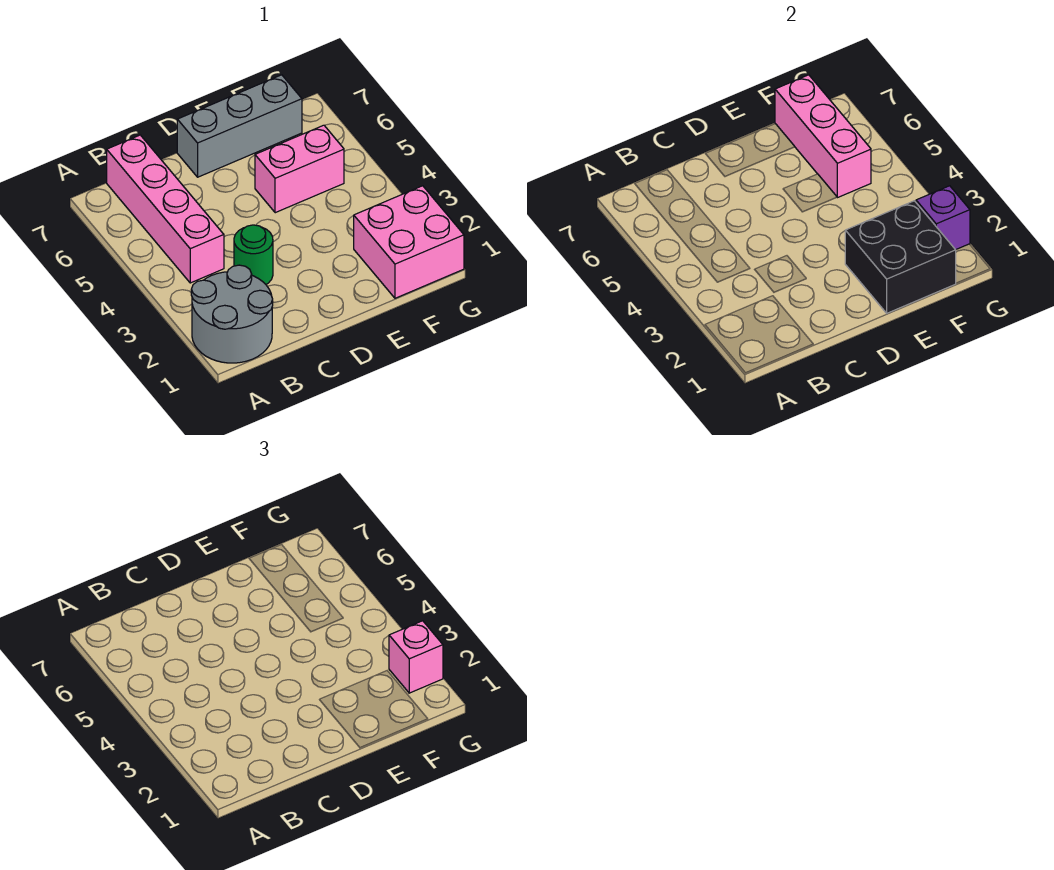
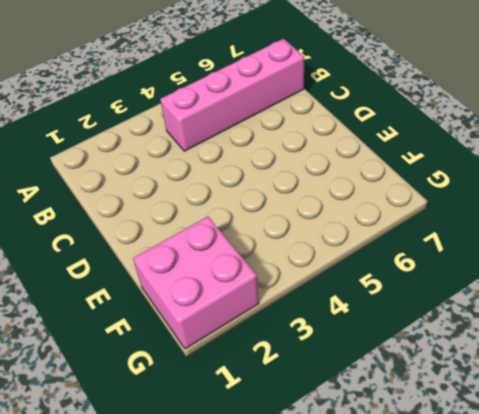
none -> grey 2x2 round brick [191,265,273,363]
none -> green 1x1 round brick [234,225,273,284]

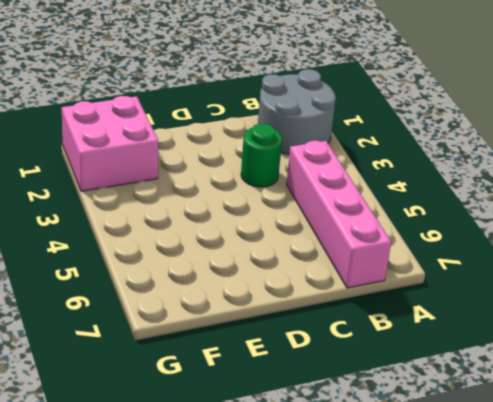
none -> grey 1x3 brick [177,75,302,177]
none -> pink 1x2 brick [255,125,344,213]

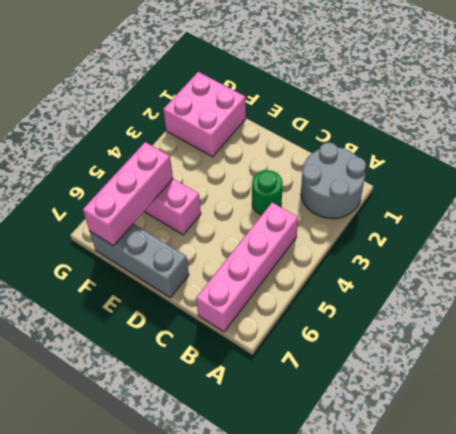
none -> black 2x2 brick [845,201,956,313]
none -> purple 1x1 brick [916,186,970,250]

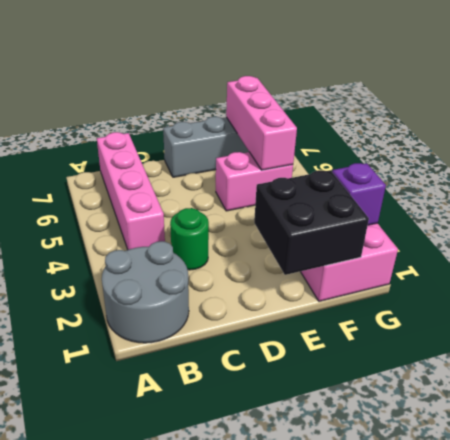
none -> pink 1x1 brick [389,621,443,693]

